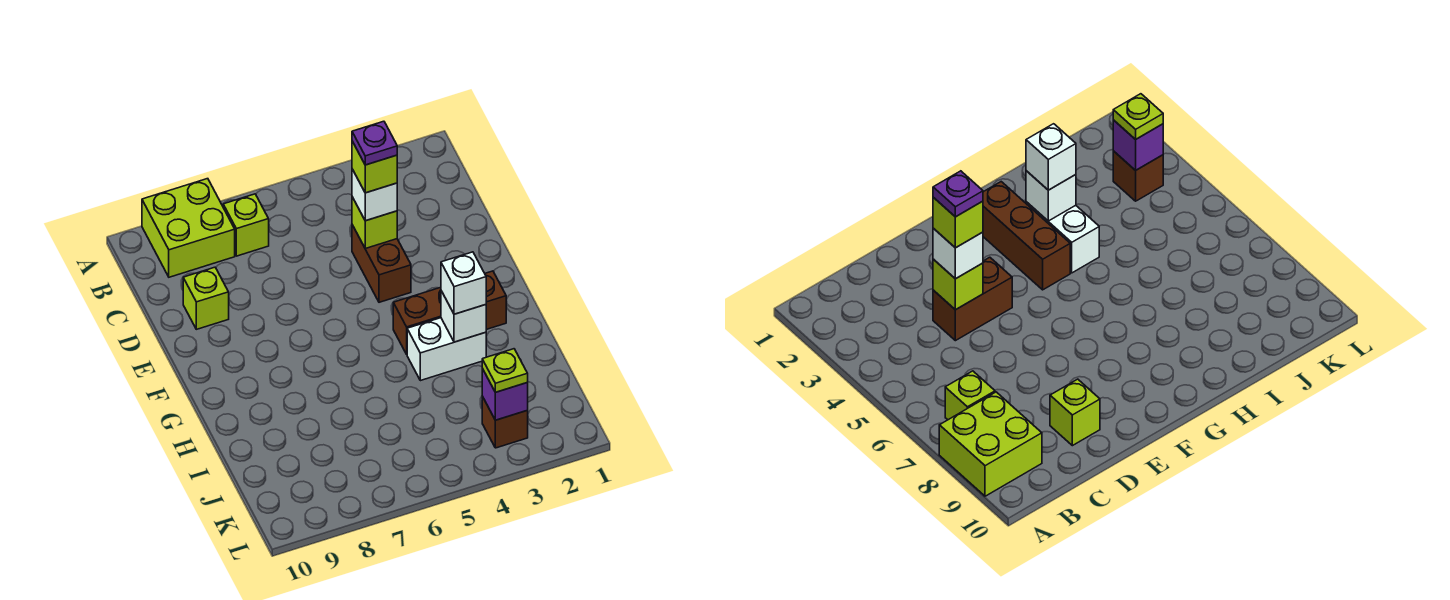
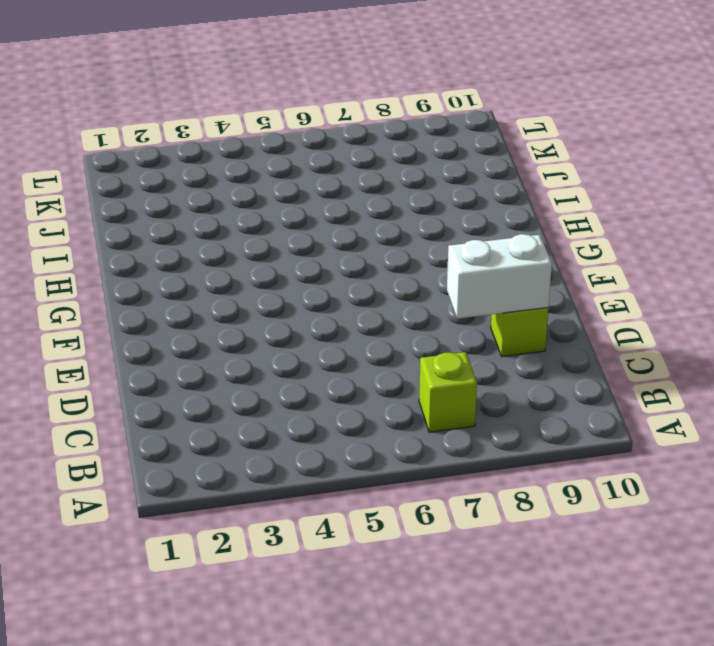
white 1x2 brick [447,234,552,319] -> white 1x2 brick moved to [407,318,486,381]
none -> lime 2x2 brick [142,179,235,277]
none -> brown 1x2 brick [352,225,411,302]
none -> brown 1x3 brick [393,271,506,354]

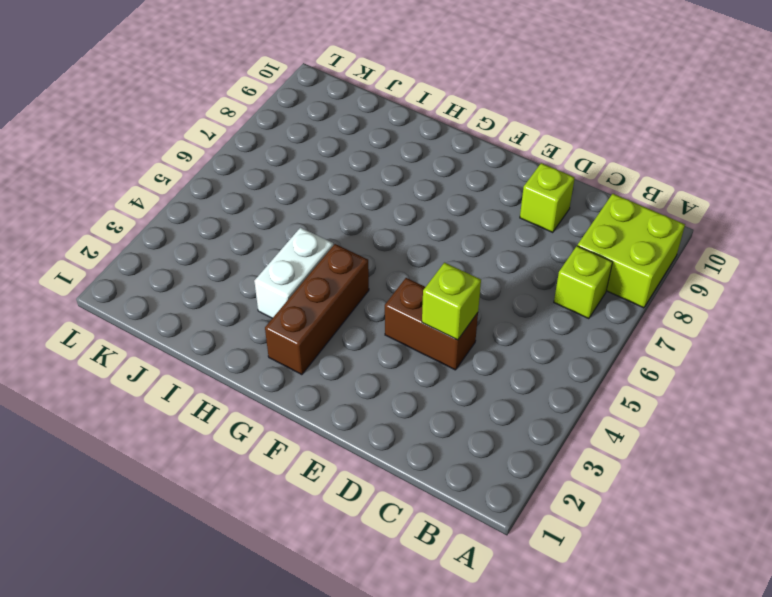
none -> brown 1x1 brick [482,397,528,448]
none -> white 1x1 brick [441,291,486,342]
none -> purple 1x1 brick [482,369,528,420]

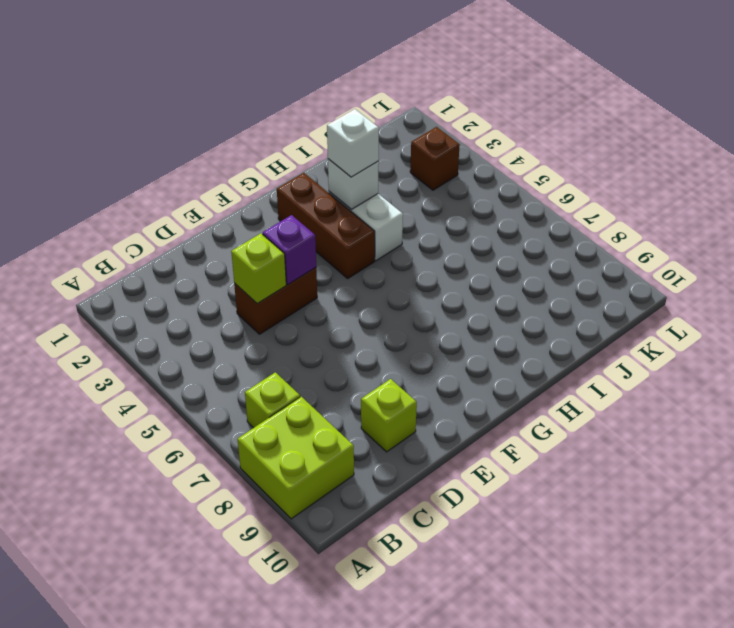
purple 1x1 brick [263,215,316,284] -> purple 1x1 brick moved to [482,369,528,420]
none -> white 1x1 brick [352,169,397,221]
none -> lime 1x1 plate [482,349,528,392]
none -> lime 1x1 brick [352,141,397,193]

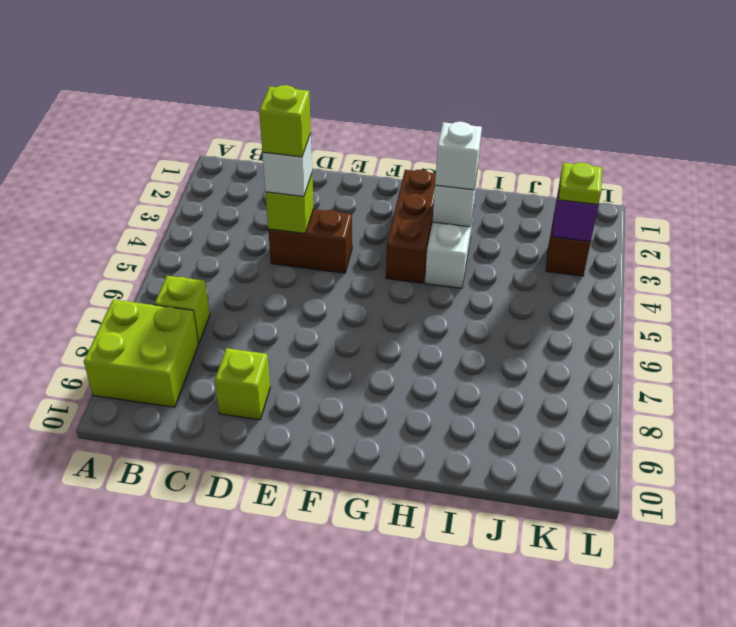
none -> purple 1x1 plate [352,121,397,165]

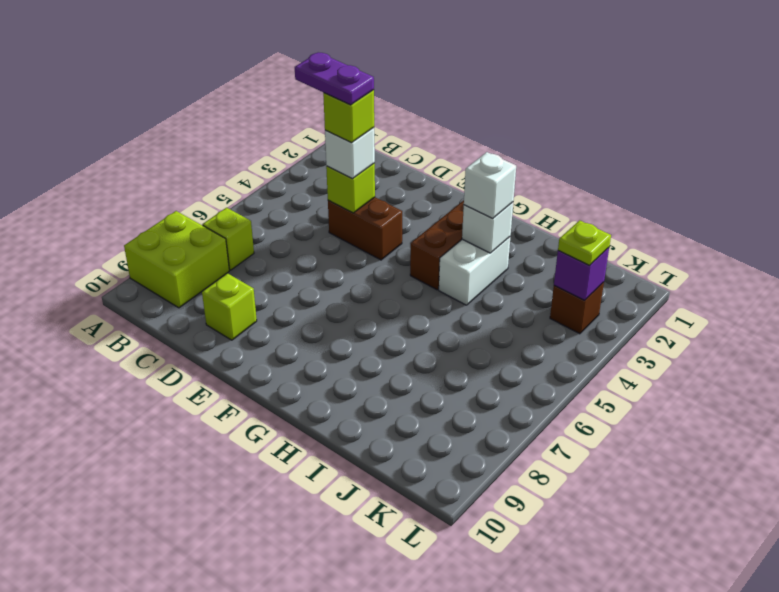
purple 1x2 plate [295,52,374,105] -> purple 1x1 plate [352,121,397,165]

